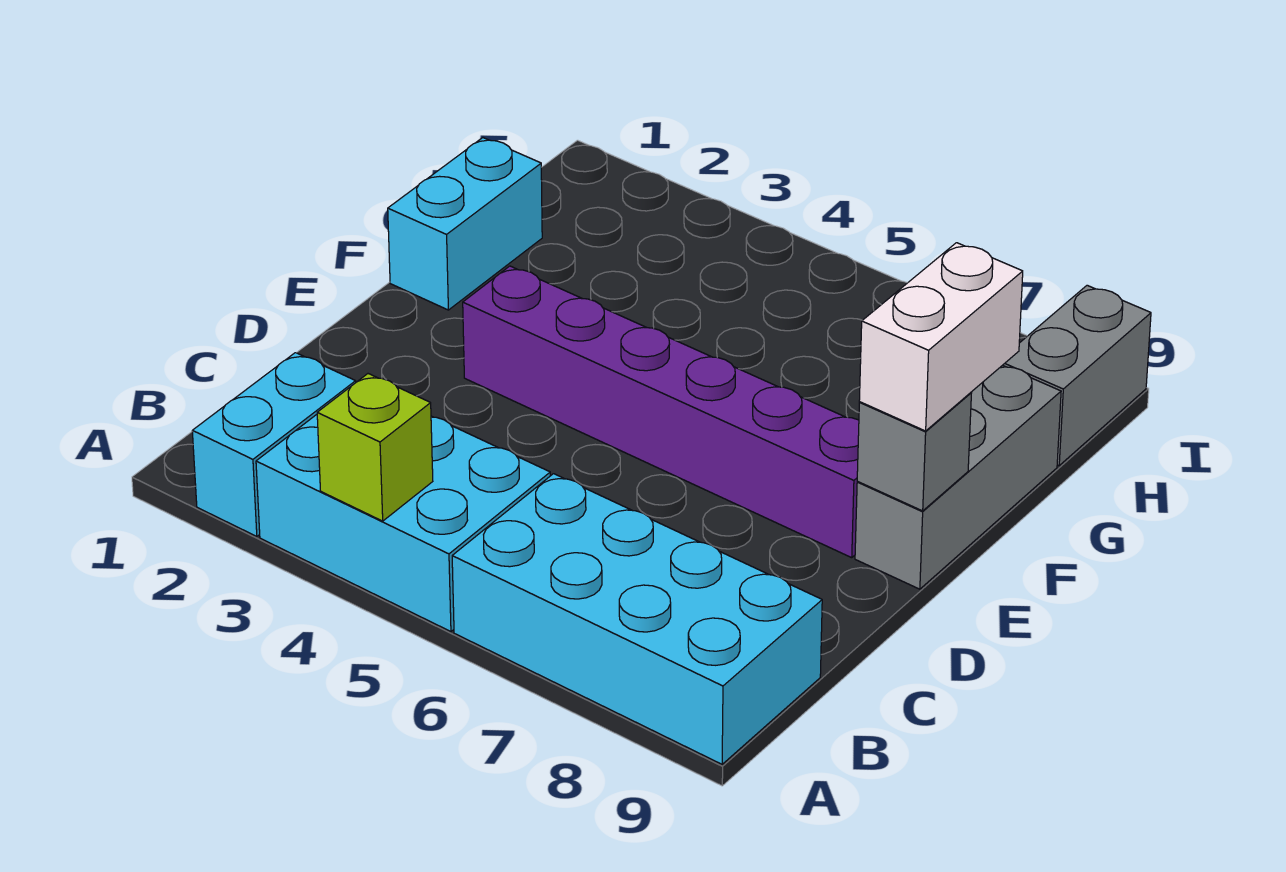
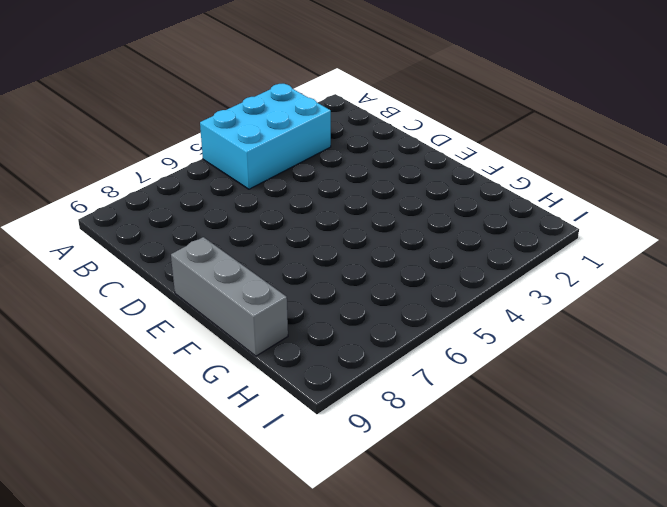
none -> cyan 1x2 brick [192,353,356,537]
none -> cyan 2x4 brick [452,474,822,764]

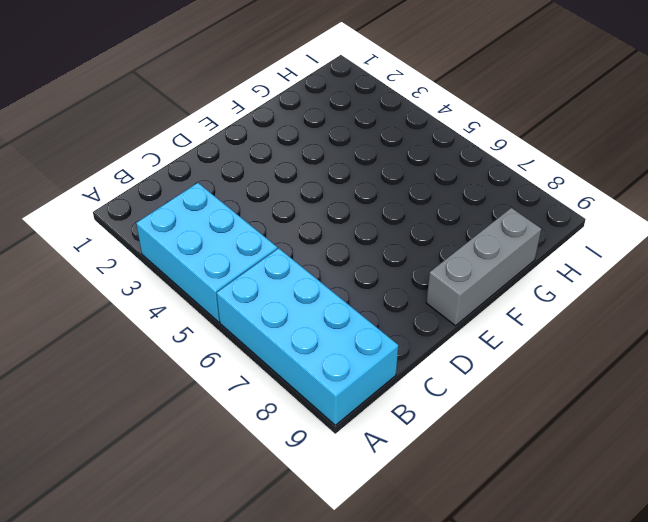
none -> cyan 1x2 brick [192,353,356,537]
none -> purple 1x6 brick [463,266,859,558]

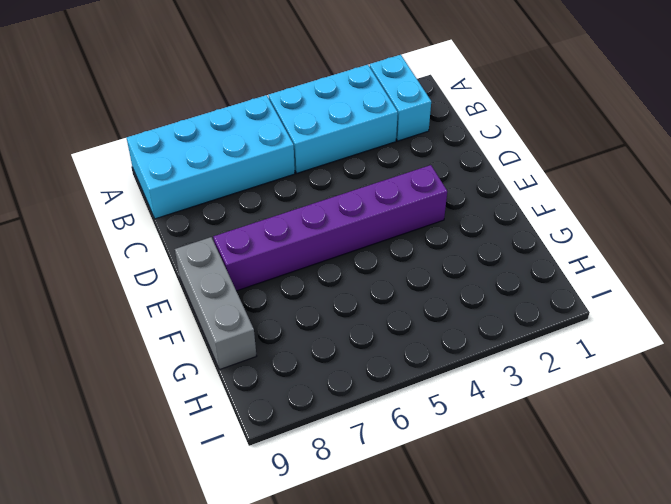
none -> cyan 1x2 brick [388,138,542,310]
none -> grey 1x2 brick [1003,285,1151,466]

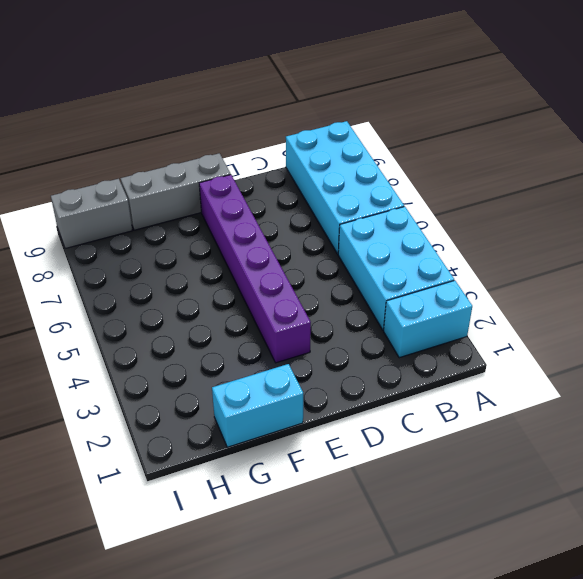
none -> lime 1x1 brick [317,374,433,521]
none -> grey 1x1 brick [857,393,971,511]

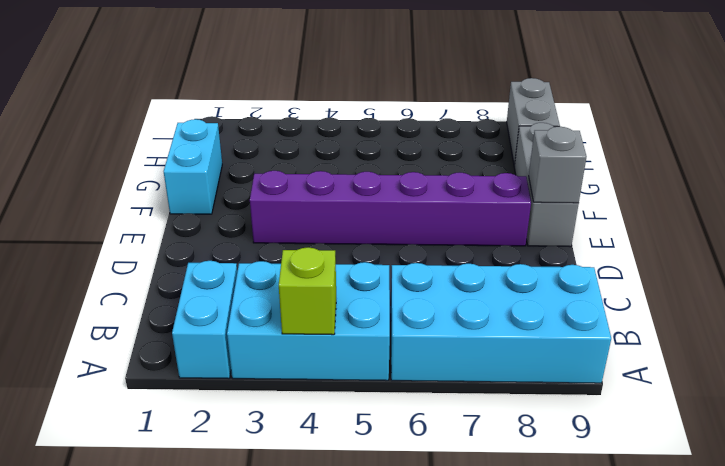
none -> white 1x2 brick [859,243,1023,431]

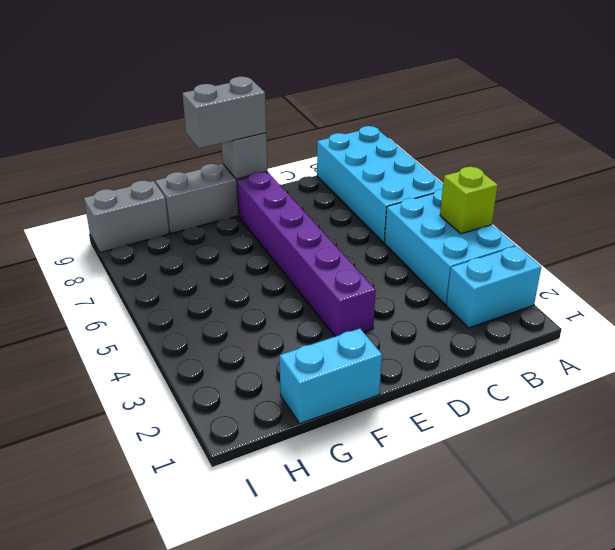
grey 1x2 brick [182,77,266,148] -> white 1x2 brick [859,243,1023,431]

